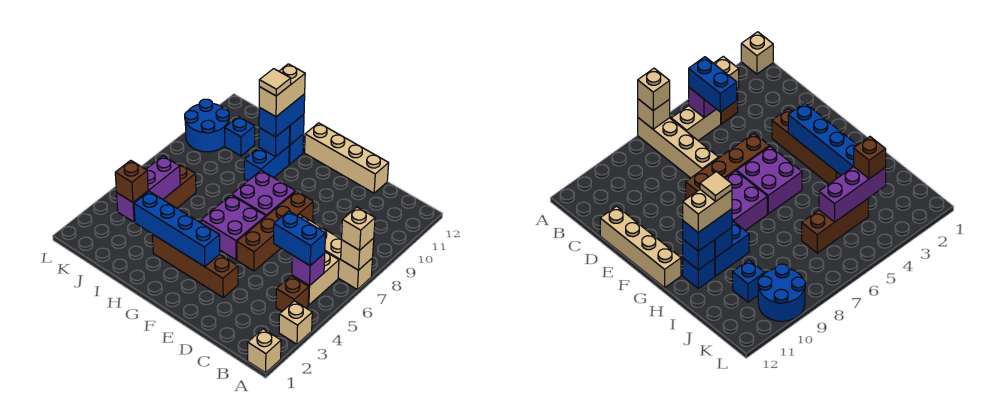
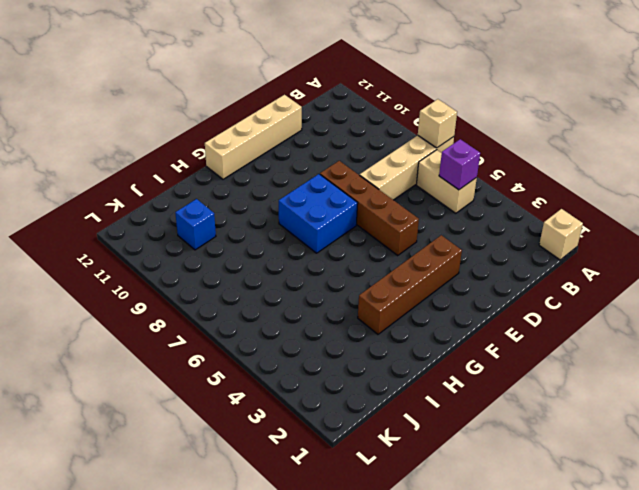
blue 2x2 brick [279,174,358,253] -> purple 2x2 brick [232,171,295,216]
none -> tan 1x1 brick [279,301,312,344]
none -> brown 1x1 brick [276,276,309,311]
none -> purple 2x2 brick [201,195,266,260]

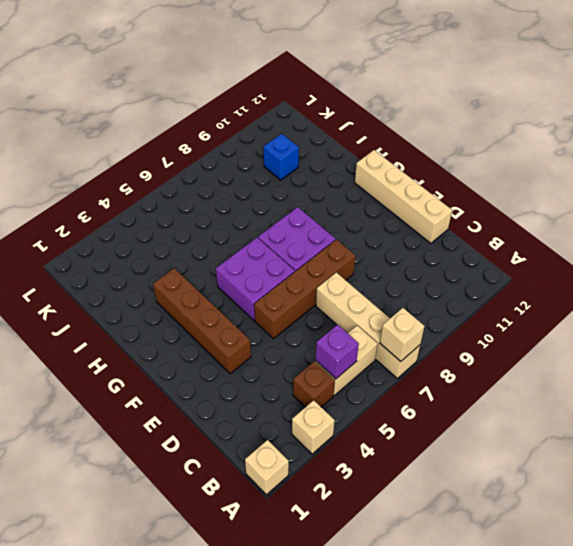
none -> blue 1x2 brick [244,146,289,181]
none -> blue 1x1 brick [289,134,304,164]
none -> brown 1x3 brick [163,164,196,208]

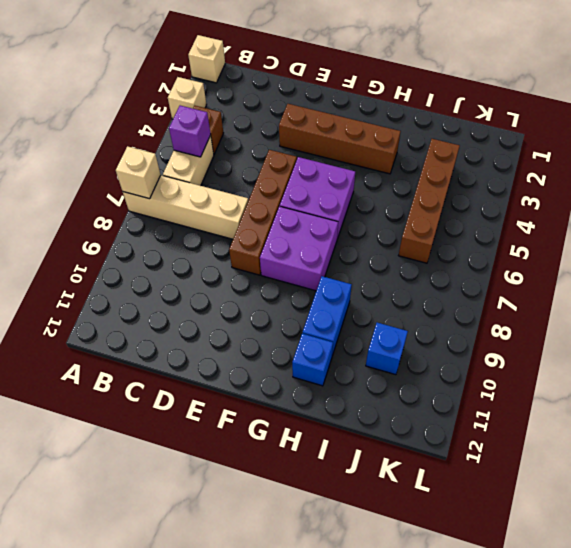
brown 1x4 brick [399,139,460,263] -> brown 1x3 brick [163,164,196,208]
none -> tan 1x4 brick [305,123,389,193]
none -> blue 2x2 round brick [185,99,229,152]
none -> blue 1x4 brick [134,191,220,267]

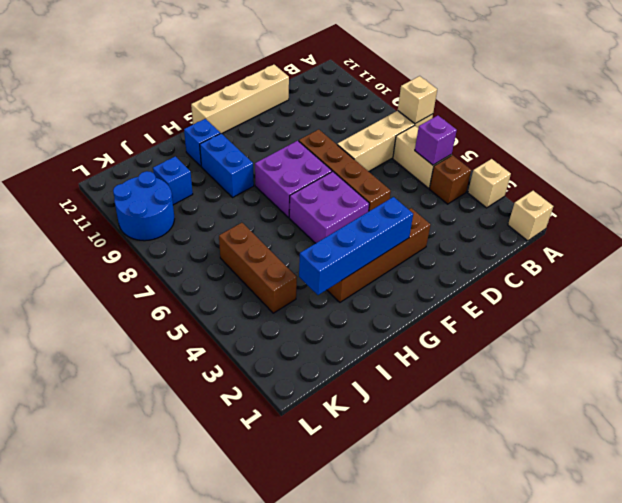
none -> blue 1x1 brick [259,126,290,157]
none -> blue 1x1 brick [289,115,304,145]
none -> purple 1x3 brick [117,156,180,222]

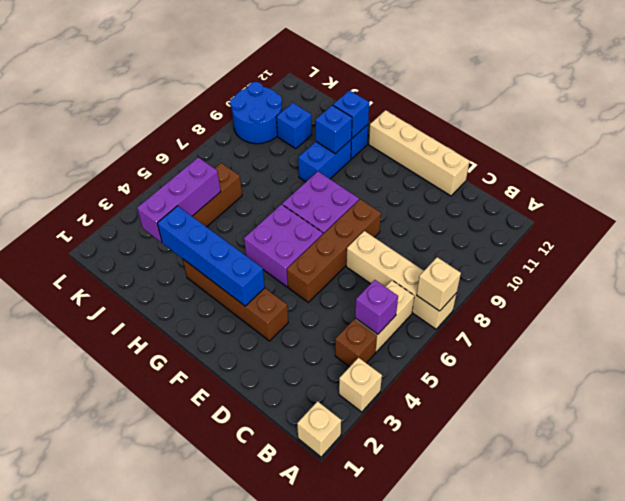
none -> tan 1x1 brick [342,207,375,250]
none -> blue 1x2 brick [274,211,326,266]
none -> blue 1x2 brick [259,94,305,137]

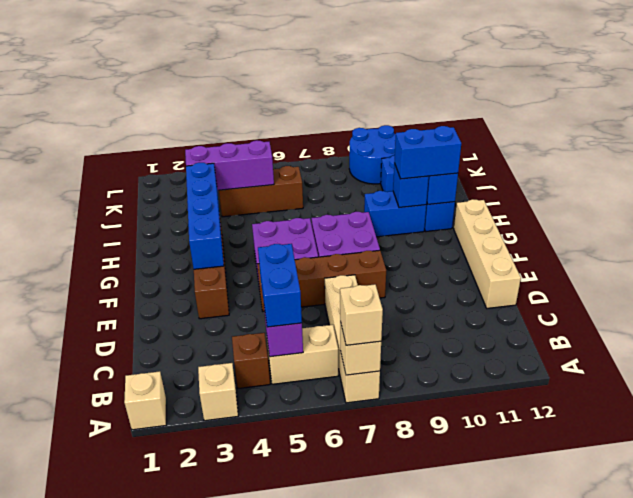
none -> brown 1x1 brick [115,160,148,202]
none -> tan 1x2 brick [259,64,305,117]
none -> tan 1x1 tile [259,69,291,96]

